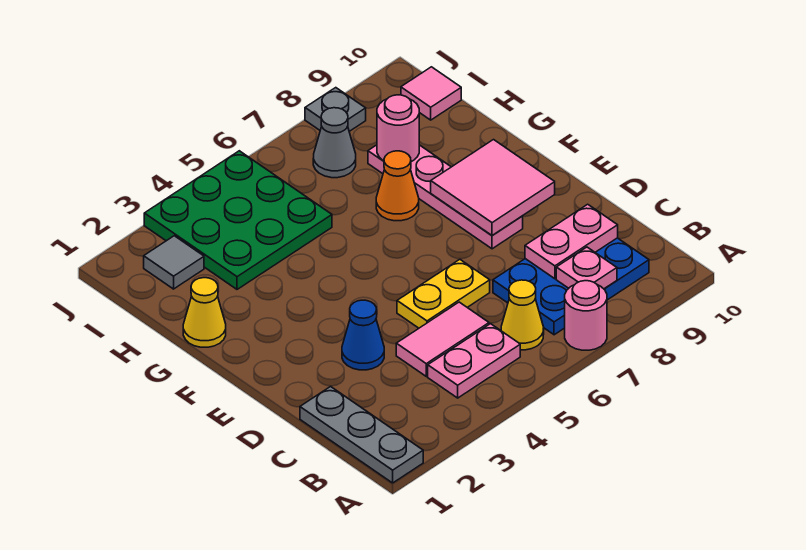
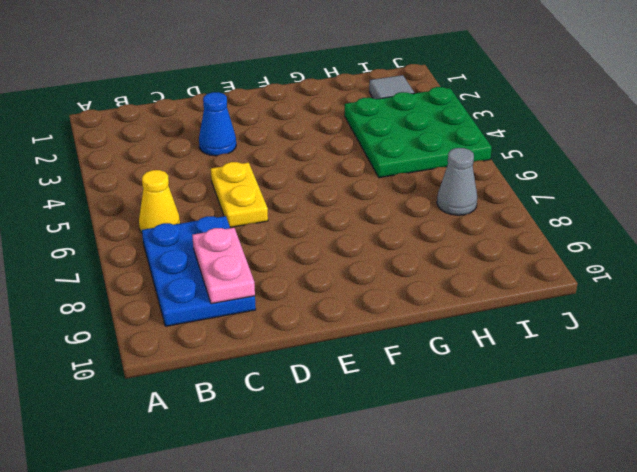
none -> grey 1x3 plate [300,387,423,483]
none -> pink 1x1 round brick [565,281,607,350]
none -> pink 1x2 plate [428,324,520,398]

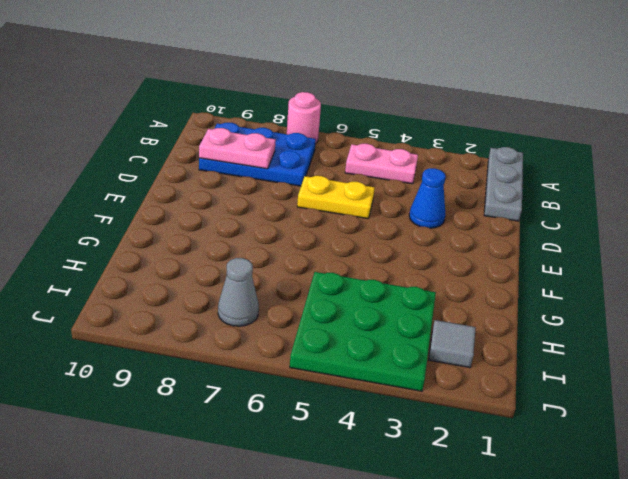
none -> yellow 1x1 cone [501,280,544,350]
none -> pink 1x2 tile [396,302,489,376]
none -> pink 1x4 plate [368,145,523,249]

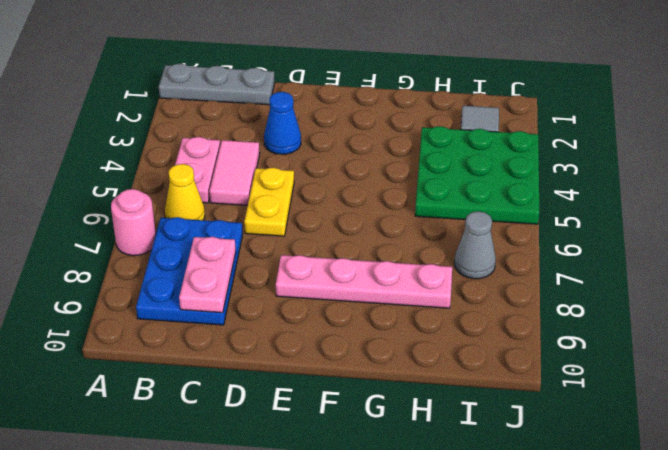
none -> yellow 1x1 cone [183,278,226,347]
none -> orange 1x1 cone [376,151,419,221]
none -> pink 1x1 tile [401,67,461,120]

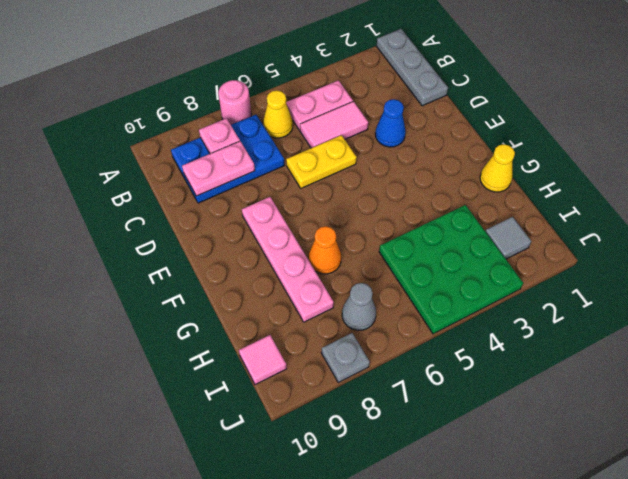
none -> pink 2x2 tile [431,140,555,236]
none -> pink 1x1 round brick [377,95,419,162]

